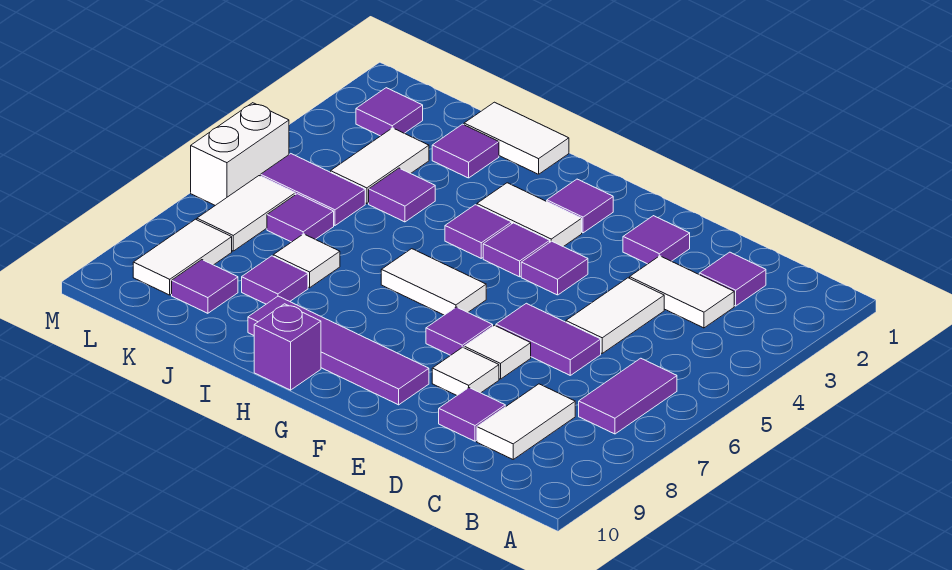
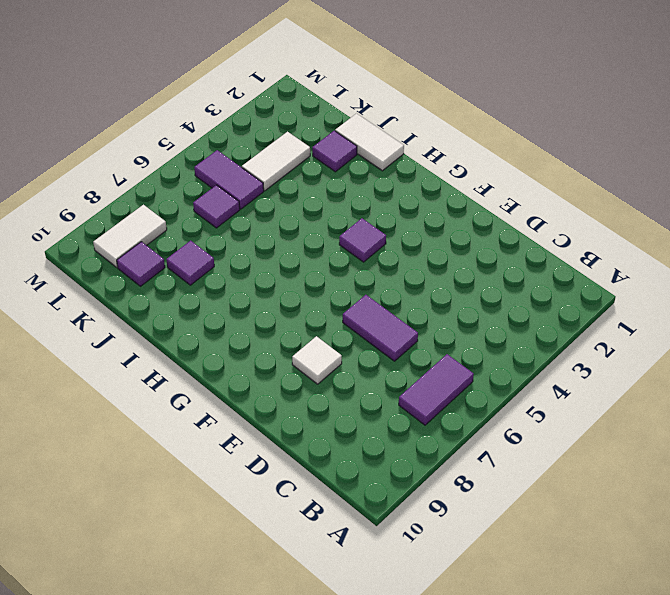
none -> purple 1x1 tile [699,252,766,306]
none -> white 1x2 tile [630,256,734,328]
none -> white 1x2 tile [477,384,575,459]
none -> white 1x2 tile [566,278,664,353]

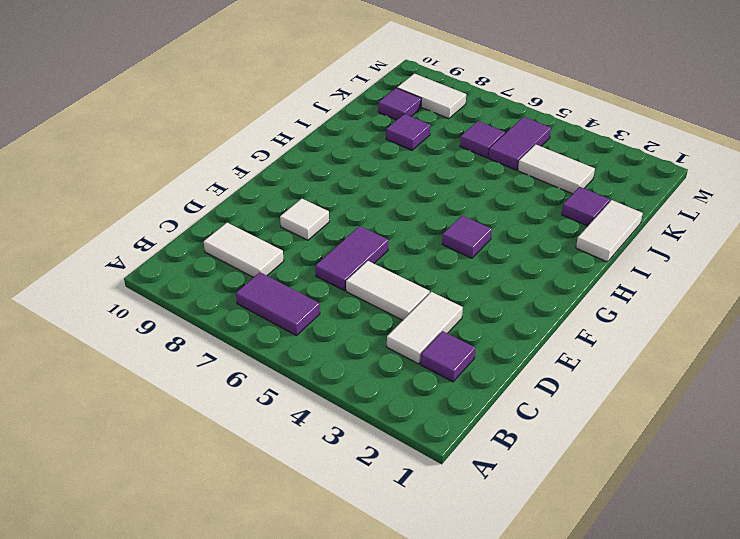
none -> purple 1x1 tile [439,388,505,441]
none -> purple 1x1 tile [623,216,690,264]
none -> white 1x1 tile [464,325,531,379]
none -> purple 1x1 tile [521,241,588,295]

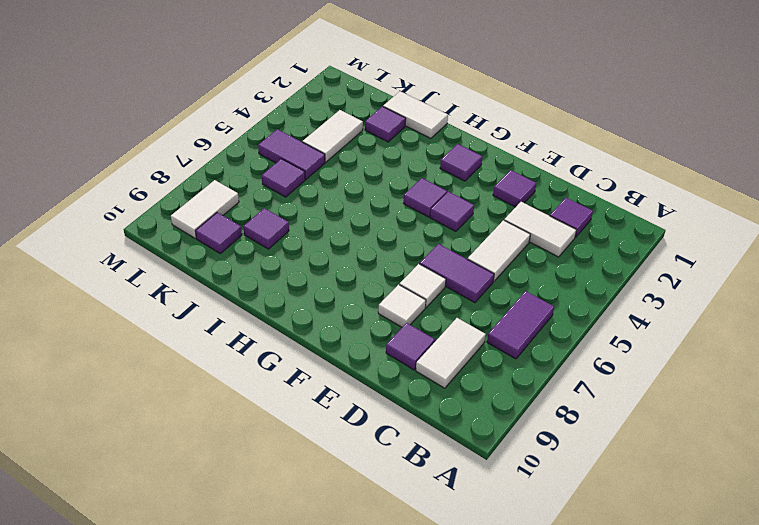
none -> purple 1x1 tile [426,307,493,355]
none -> purple 1x4 tile [248,296,429,405]
none -> white 1x2 tile [477,183,582,247]
none -> white 1x2 tile [381,249,486,315]

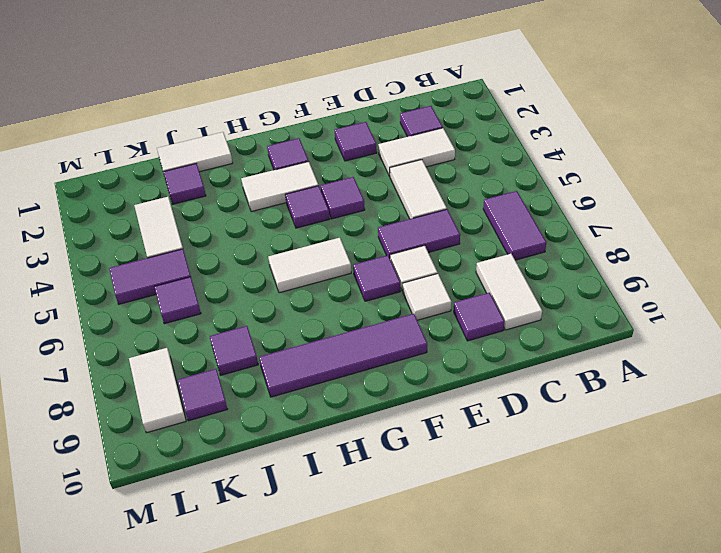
none -> purple 1x1 tile [445,205,512,258]
none -> purple 1x1 brick [254,304,321,390]
none -> purple 1x1 tile [369,168,435,222]
none -> white 1x1 tile [273,234,340,288]

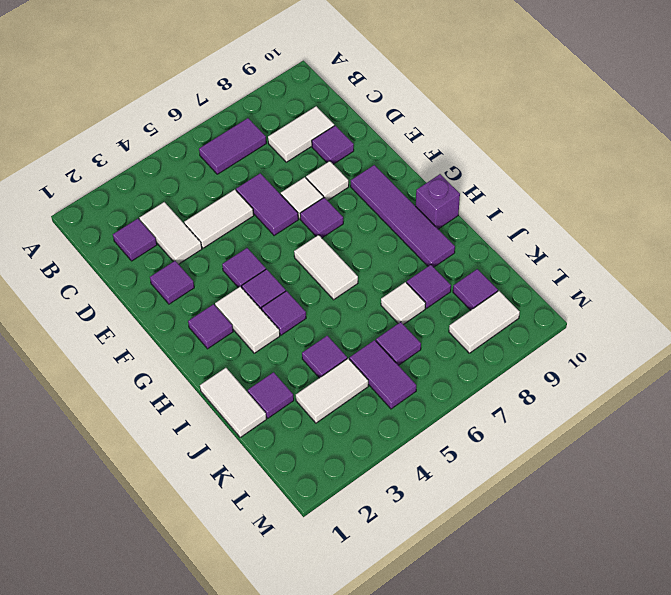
none -> purple 1x1 tile [356,88,423,136]
none -> white 1x2 tile [197,176,295,251]
none -> white 1x2 brick [191,103,289,205]

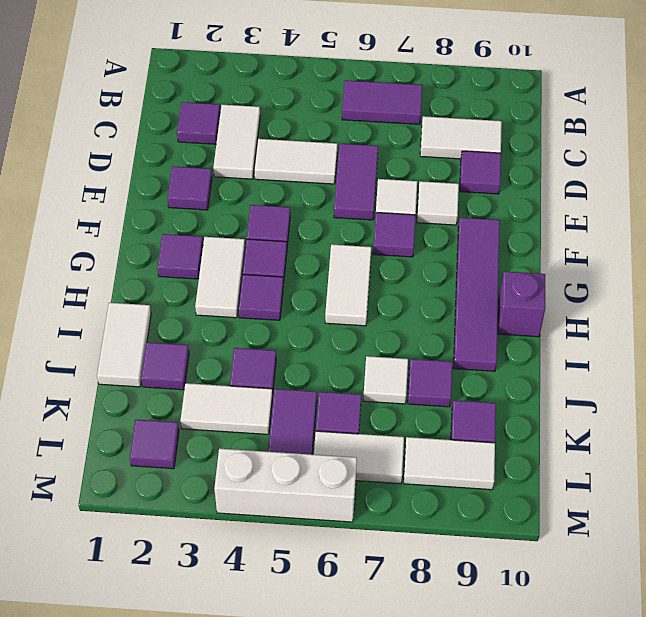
white 1x3 brick [214,449,357,522] -> white 1x2 brick [191,103,289,205]

